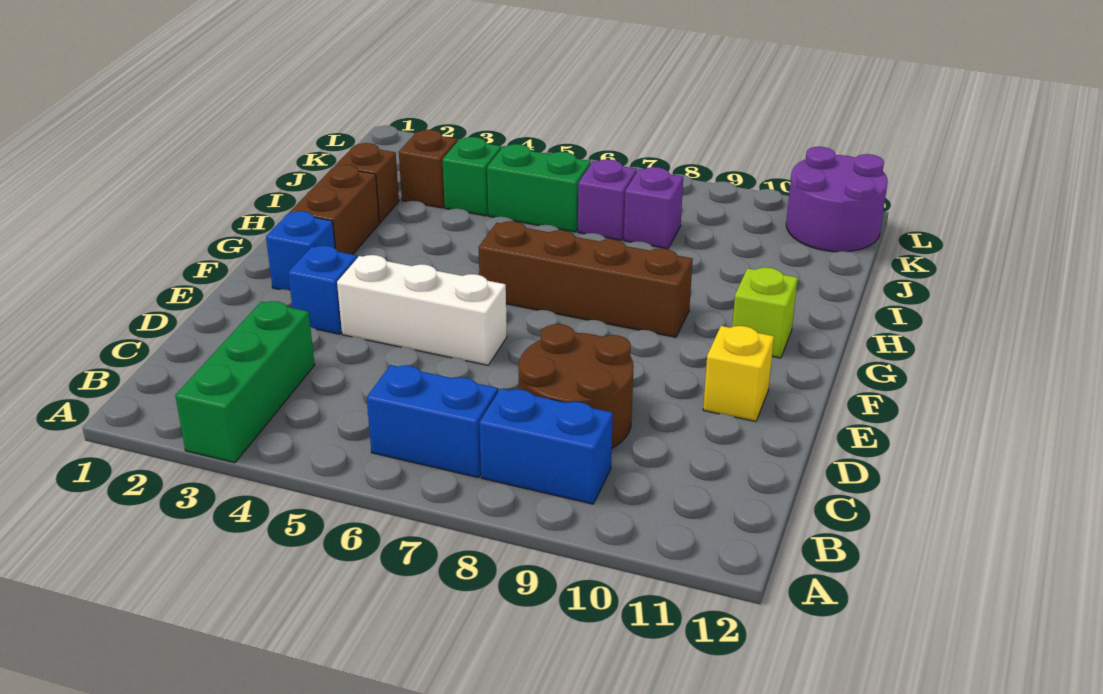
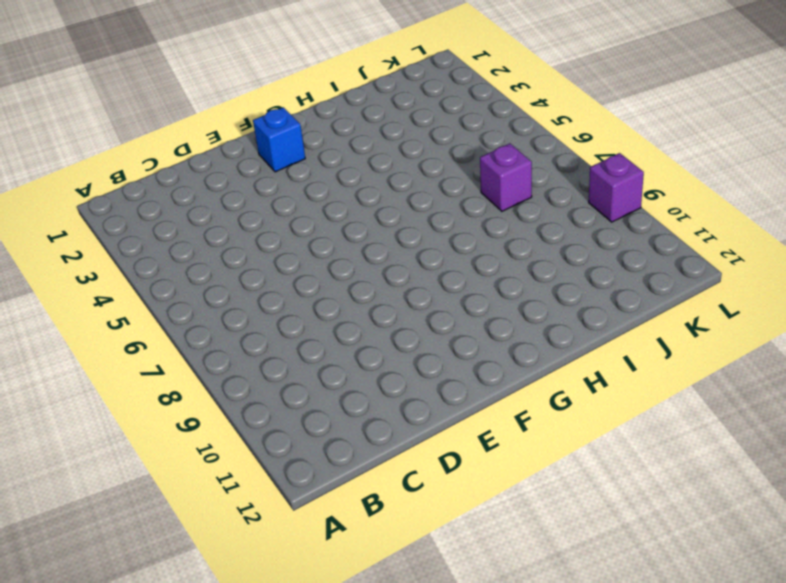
purple 1x1 brick [589,153,644,222] -> purple 1x1 brick moved to [624,167,683,249]
none -> green 1x3 brick [175,301,315,463]
none -> blue 1x2 brick [367,365,498,478]
none -> blue 1x2 brick [479,389,613,504]

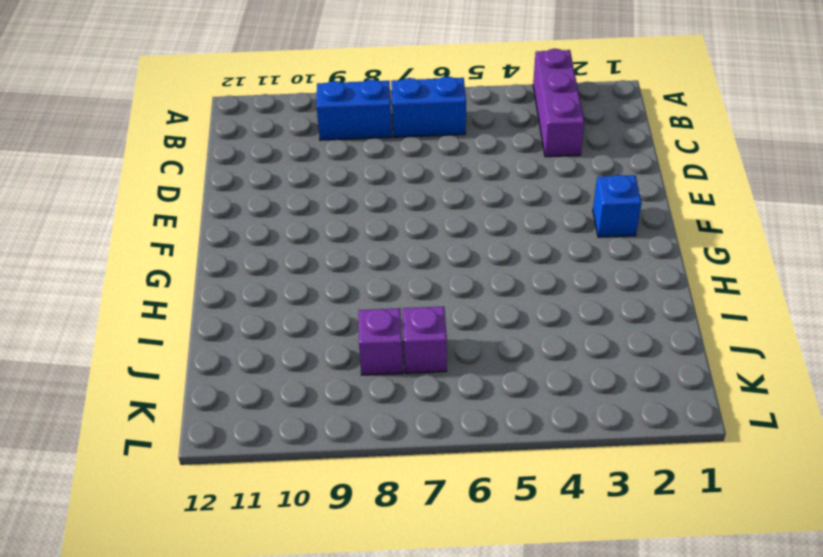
purple 1x3 brick [533,49,584,157] -> green 1x3 brick [175,301,315,463]
none -> brown 2x2 round brick [518,324,634,448]
none -> blue 1x1 brick [288,246,357,334]
none -> white 1x3 brick [337,255,507,365]

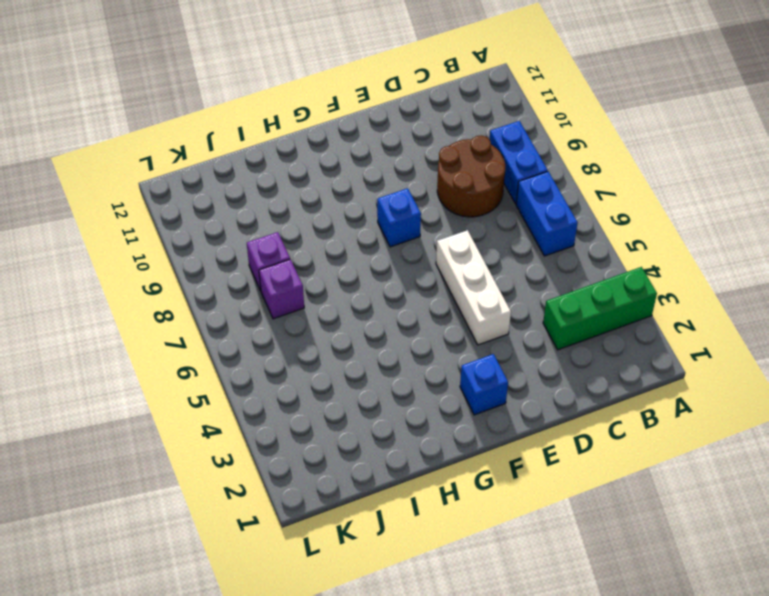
blue 1x1 brick [377,188,421,247] -> blue 1x1 brick moved to [288,246,357,334]
none -> yellow 1x1 brick [703,326,774,421]
none -> brown 1x2 brick [290,165,379,255]
none -> brown 1x4 brick [478,221,693,337]

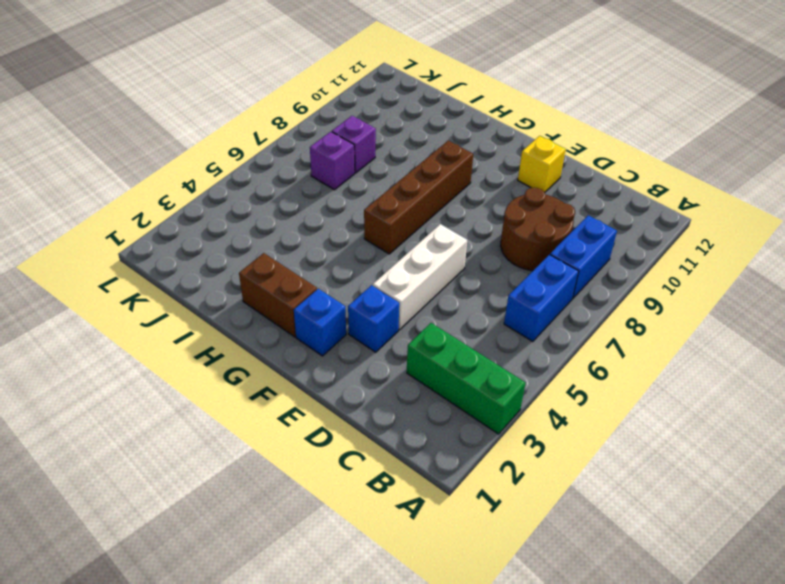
none -> lime 1x1 brick [732,267,798,358]
none -> brown 1x1 brick [335,143,399,223]
none -> brown 1x1 brick [399,130,458,208]

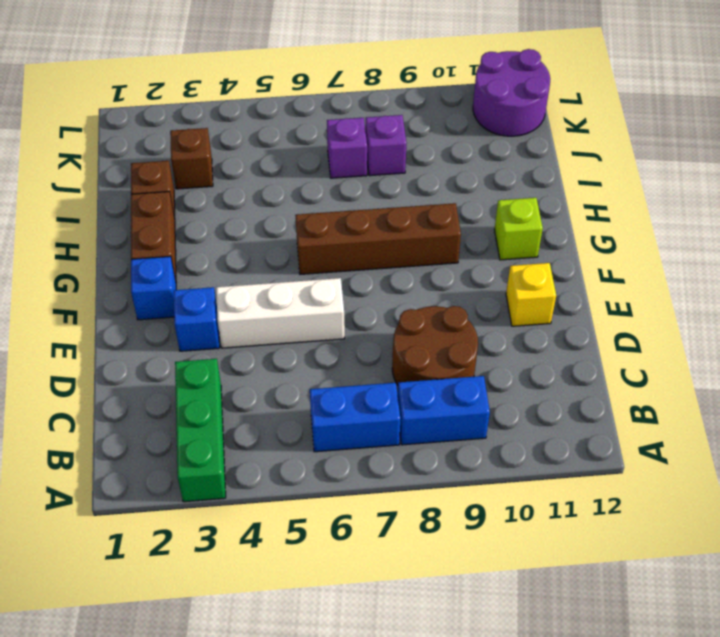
none -> green 1x1 brick [442,137,501,216]
none -> green 1x2 brick [487,144,591,232]

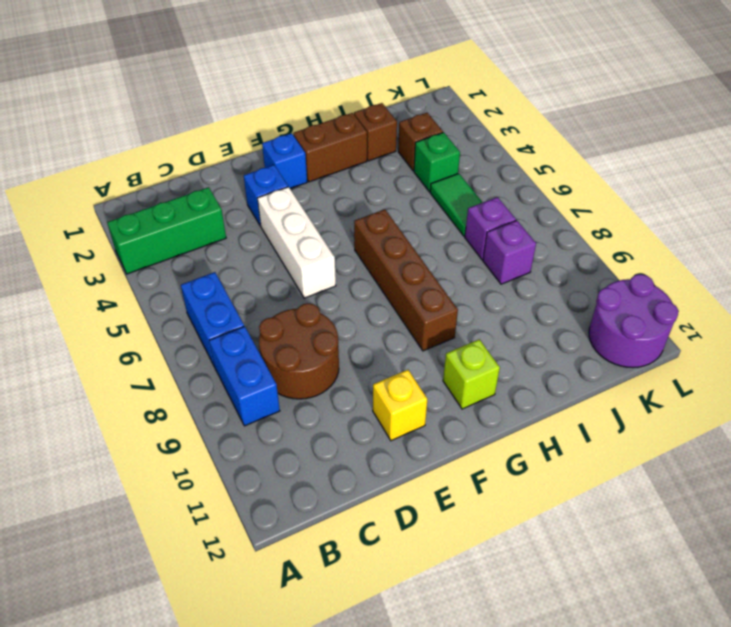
green 1x2 tile [430,173,483,236] -> green 1x2 brick [487,144,591,232]

